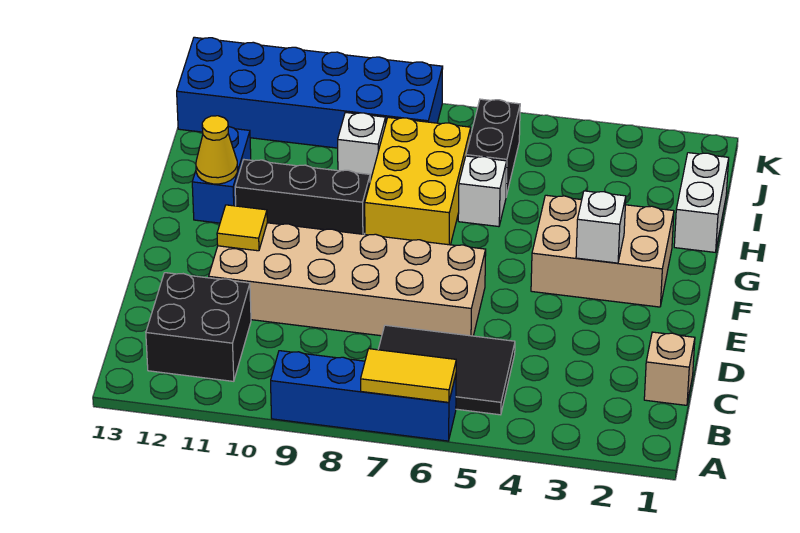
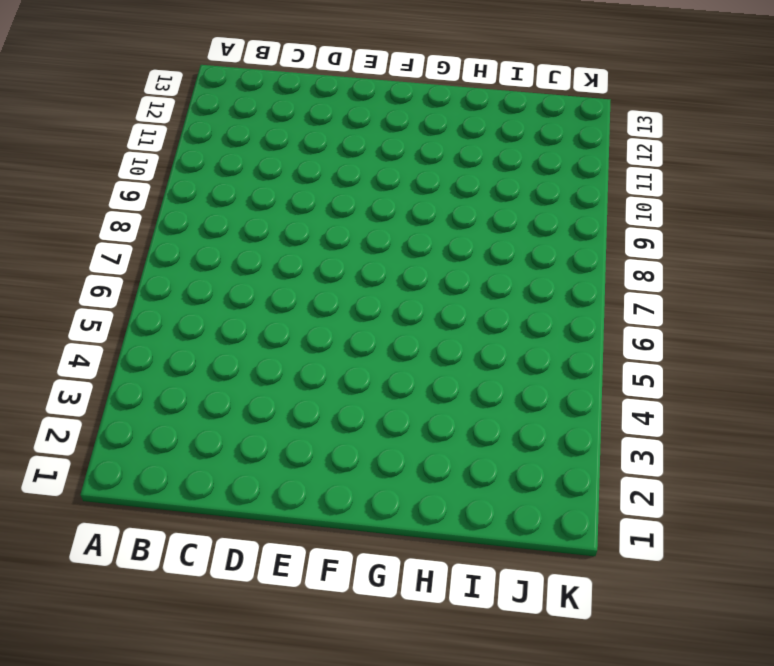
none -> blue 1x4 brick [271,351,456,441]
none -> black 2x3 tile [378,325,515,415]
none -> black 2x2 brick [146,273,251,381]

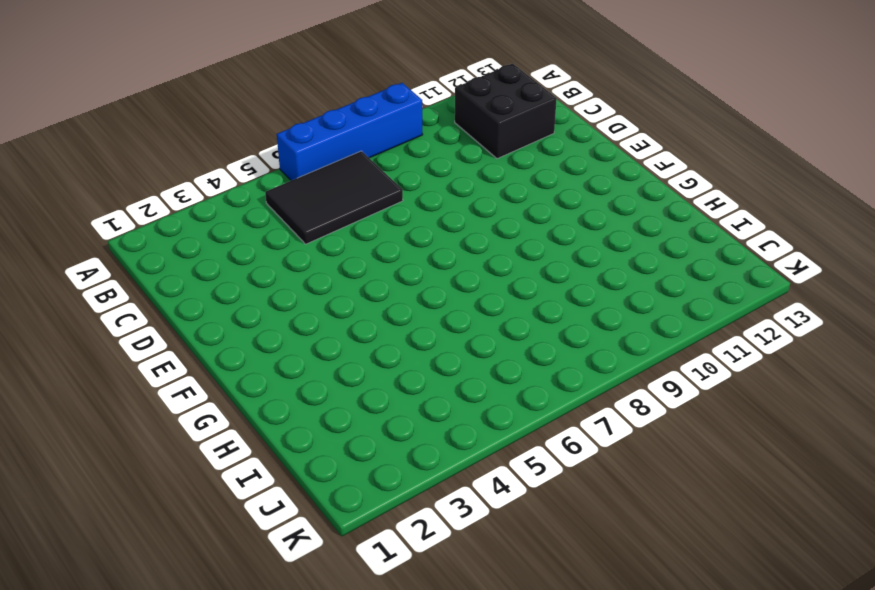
none -> tan 1x1 brick [644,332,695,405]
none -> tan 2x6 brick [209,223,486,336]
none -> tan 2x3 brick [531,195,674,307]

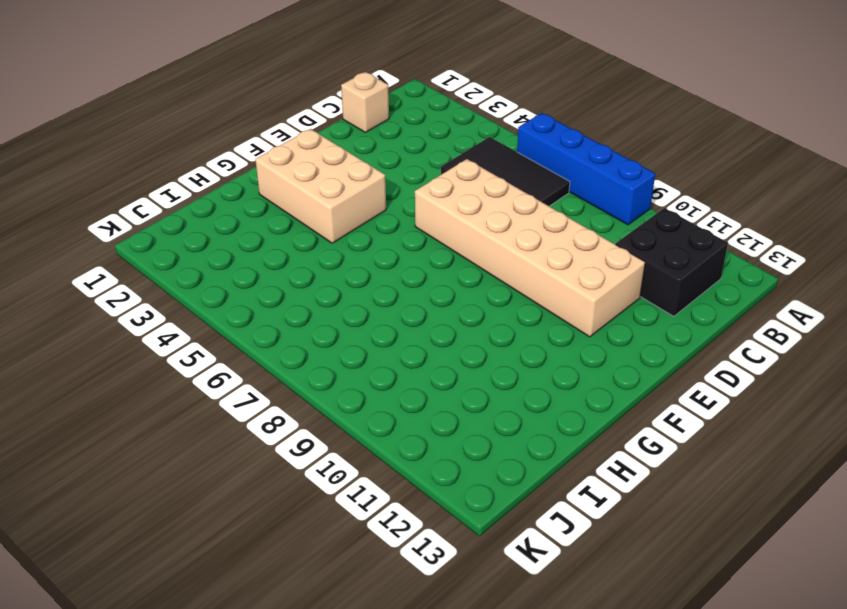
none -> yellow 2x3 brick [365,117,471,245]
none -> black 1x3 brick [235,160,370,234]
none -> blue 1x2 brick [192,126,251,223]

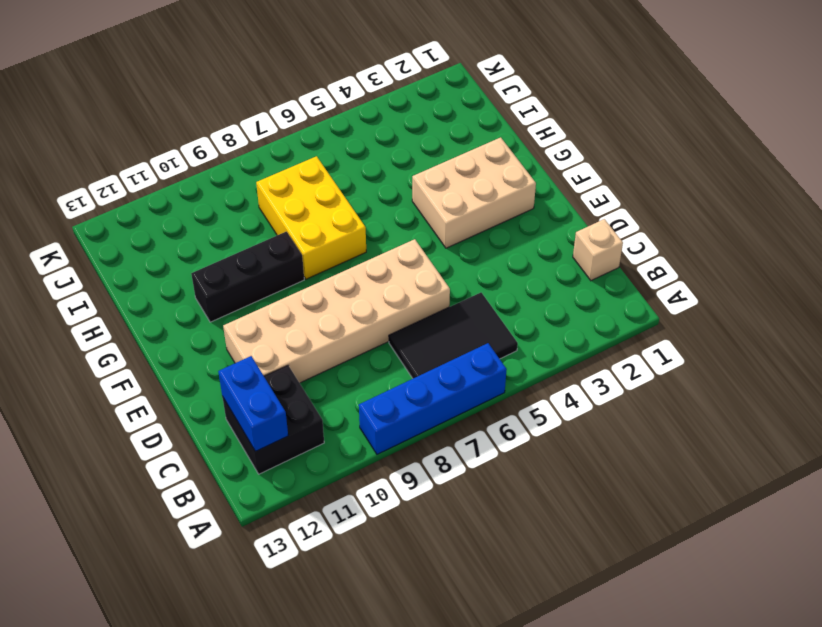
blue 1x2 brick [218,356,288,451] -> blue 1x2 brick moved to [192,126,251,223]
none -> white 1x2 brick [674,153,729,252]
none -> white 1x1 brick [458,156,507,227]
none -> black 1x2 brick [466,99,520,196]

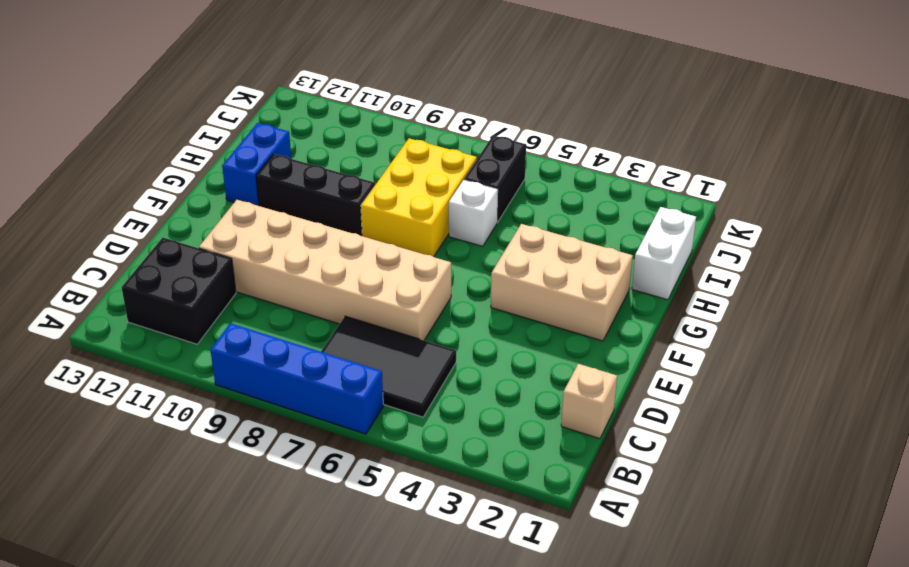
none -> white 1x1 brick [338,112,386,181]
none -> blue 2x6 brick [177,37,443,148]
none -> yellow 1x2 tile [361,349,456,402]

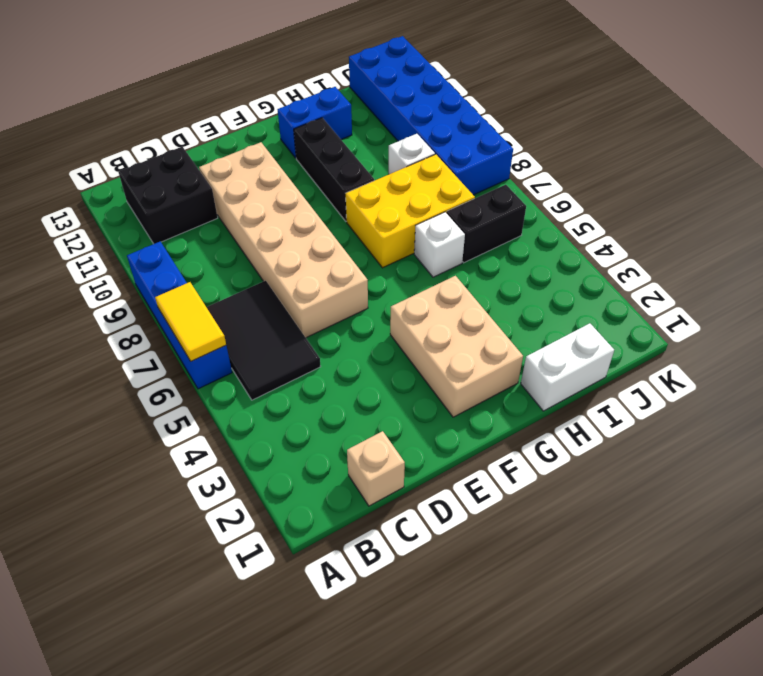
none -> yellow 1x1 tile [217,205,267,251]
none -> white 1x1 brick [576,191,626,263]
none -> yellow 1x1 cone [196,116,238,184]

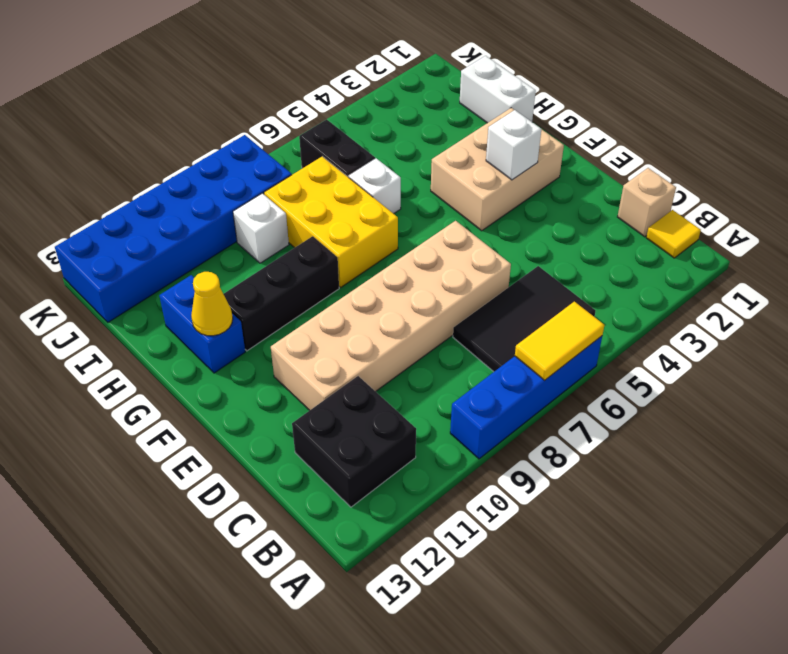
yellow 1x1 tile [646,210,701,258] -> yellow 1x1 tile moved to [217,205,267,251]

